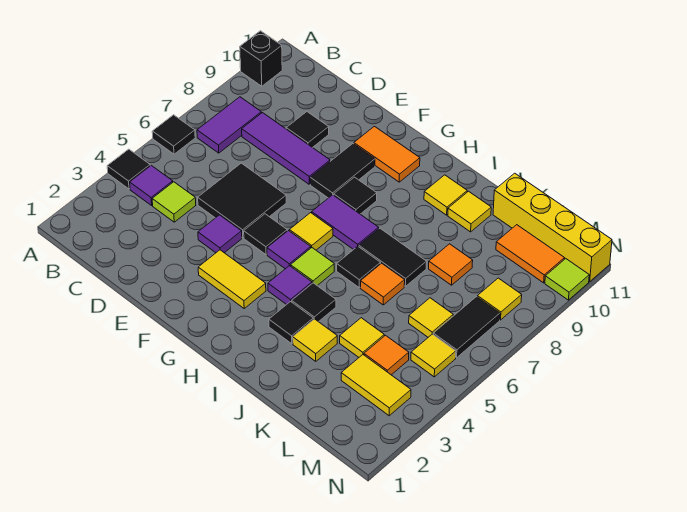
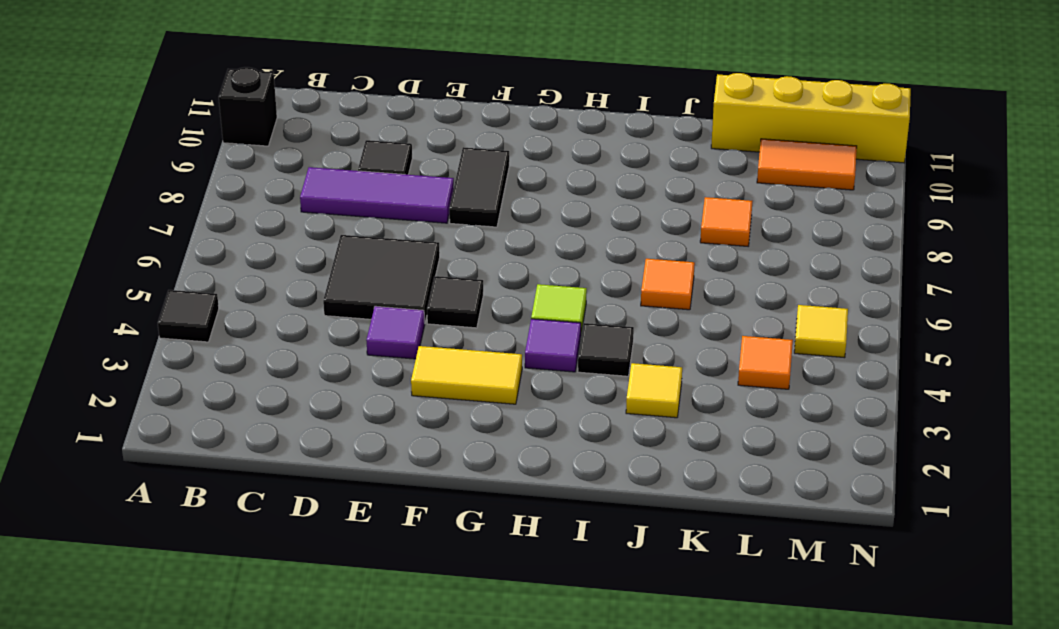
none -> black 1x1 tile [152,115,195,154]
none -> purple 1x1 tile [130,165,173,205]
none -> purple 1x2 tile [197,97,261,153]
none -> lime 1x1 tile [152,182,196,222]

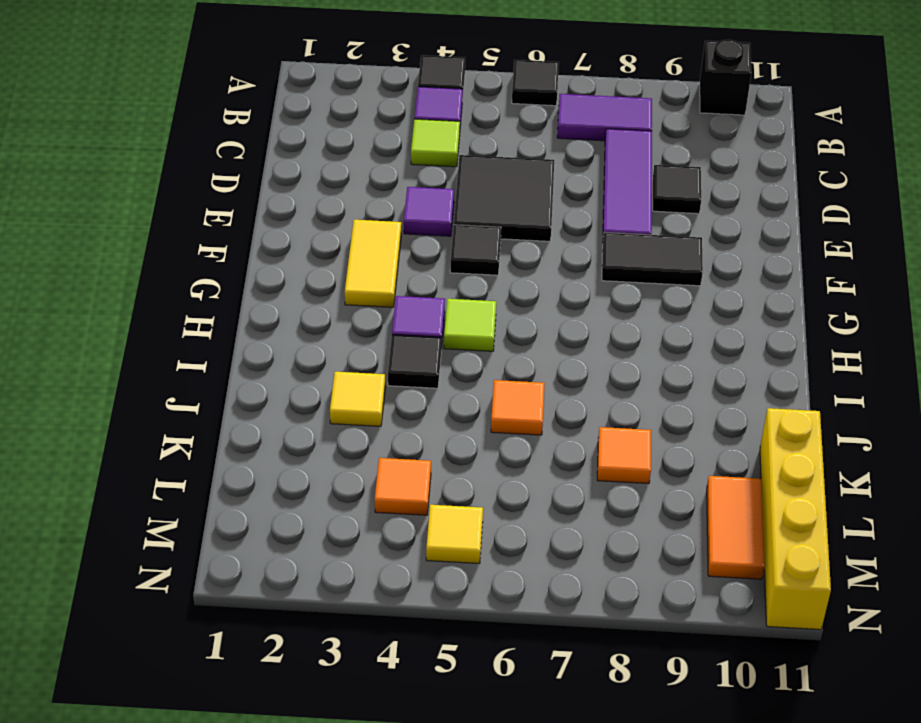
none -> orange 1x2 tile [354,126,420,182]
none -> purple 1x1 tile [267,231,311,269]
none -> yellow 1x1 tile [289,213,333,250]
none -> purple 1x2 tile [312,195,379,250]

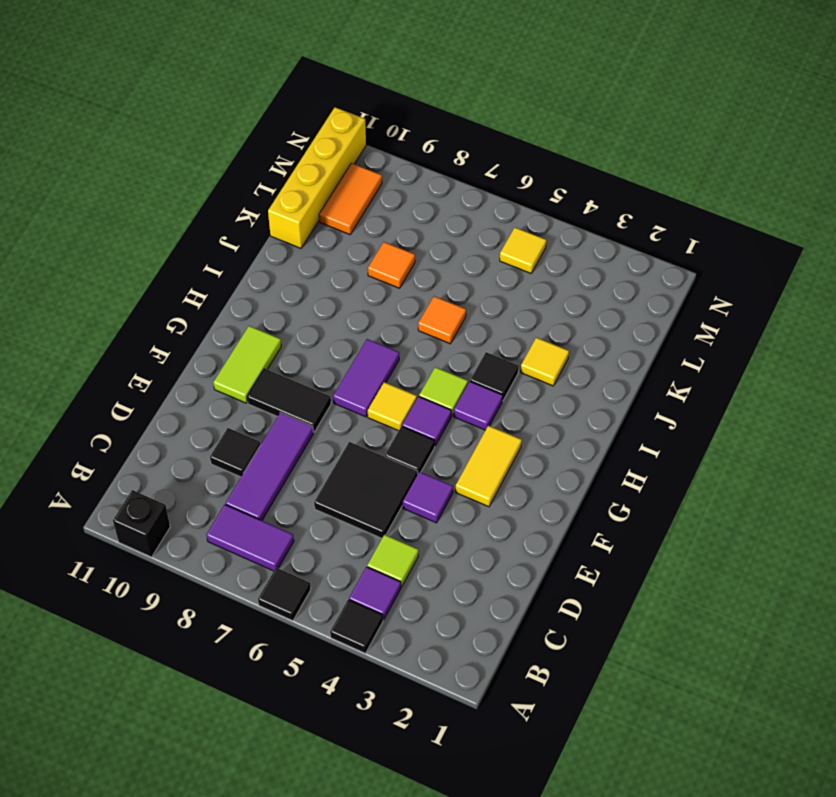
lime 1x2 tile [213,326,281,403] -> orange 1x2 tile [354,126,420,182]
none -> black 1x1 tile [334,177,377,214]
none -> black 1x1 tile [269,301,313,344]
none -> black 1x1 tile [337,246,380,287]
none -> black 1x2 tile [359,228,427,286]

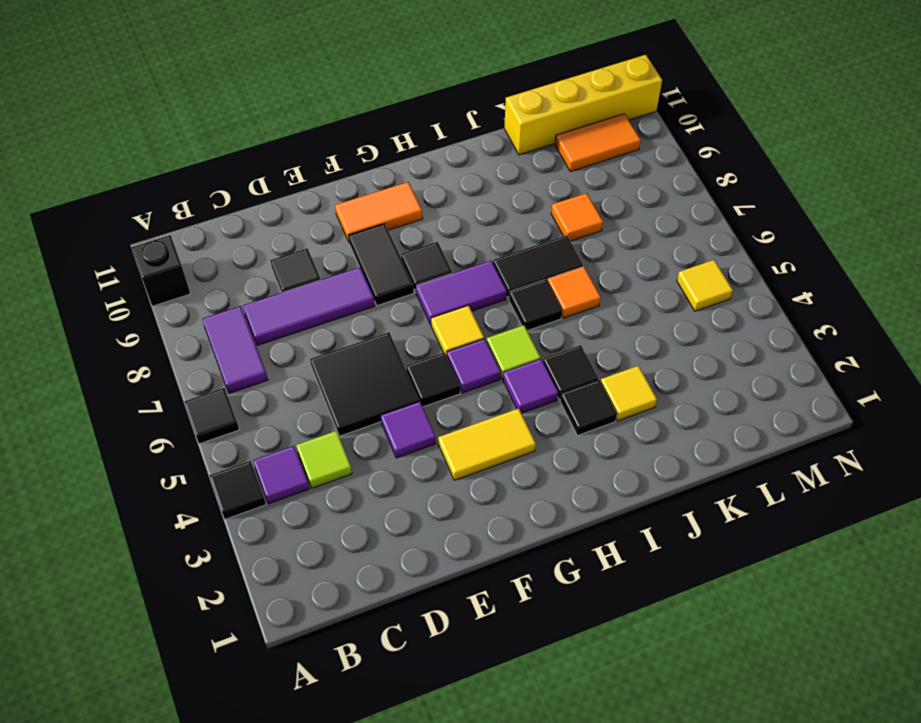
none -> yellow 1x1 tile [424,175,467,215]
none -> yellow 1x1 tile [448,191,491,232]
none -> yellow 1x1 tile [340,318,384,357]
none -> yellow 1x2 tile [341,355,411,416]

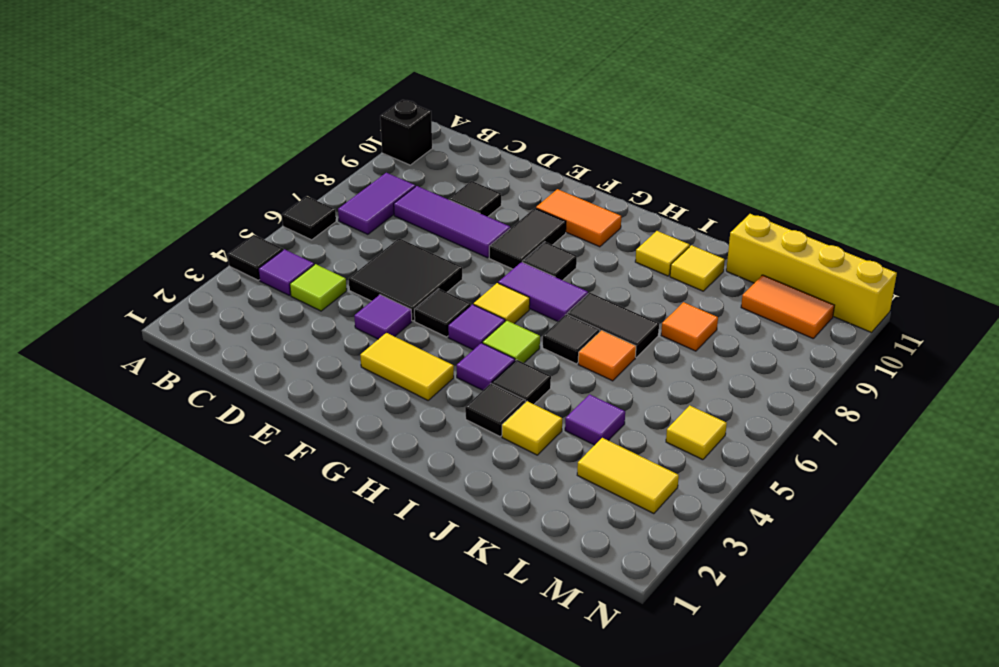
purple 1x1 tile [565,394,625,445] -> yellow 1x1 tile [340,318,384,357]
none -> orange 1x1 tile [364,335,409,375]
none -> yellow 1x1 tile [409,298,453,337]
none -> black 1x2 tile [433,297,500,358]
none -> yellow 1x1 tile [477,278,522,320]

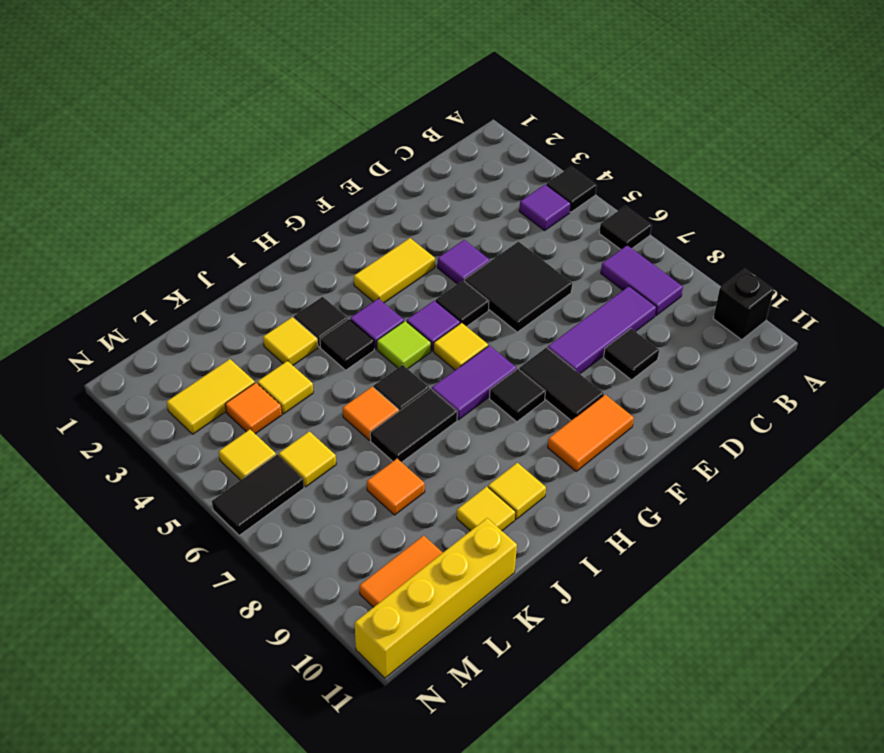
black 1x2 tile [212,455,304,535] -> black 1x2 tile turned to [433,297,500,358]
none -> lime 1x1 tile [152,182,196,222]
none -> yellow 1x1 tile [477,278,522,320]
none -> lime 1x1 tile [545,259,589,300]

